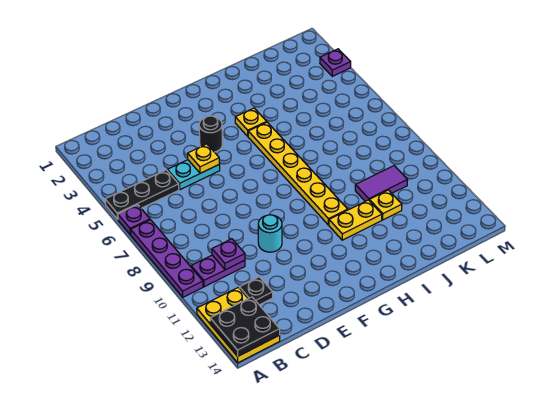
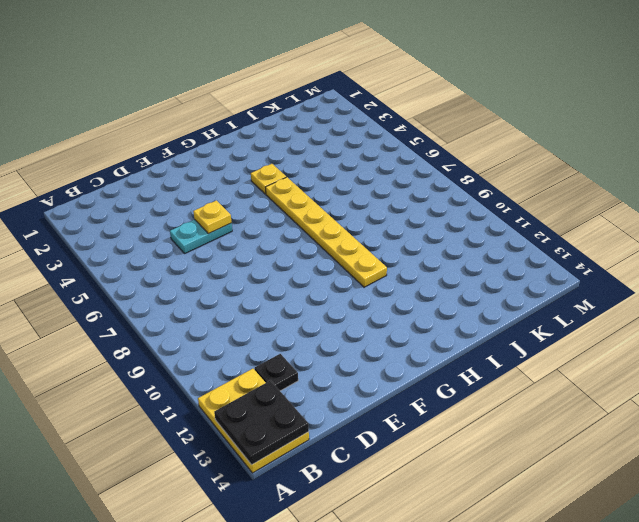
none -> black 1x3 plate [105,170,179,219]
none -> purple 1x1 plate [118,205,150,235]
none -> purple 1x4 plate [131,220,203,297]

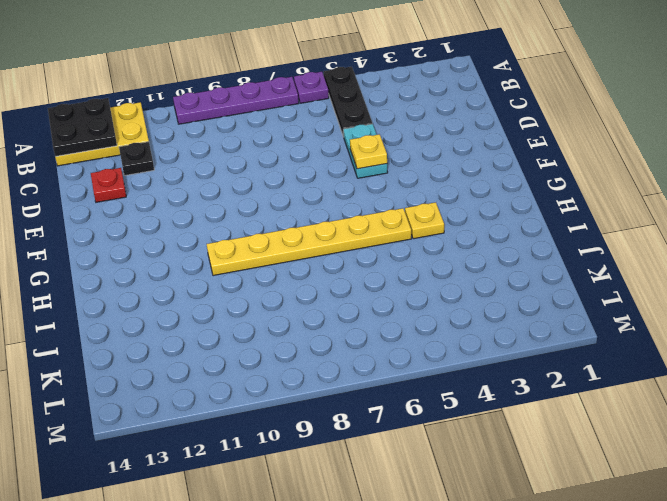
red 1x1 plate [91,168,126,202] -> none
none -> purple 1x2 plate [191,255,245,287]
none -> cyan 1x1 round brick [258,215,282,252]
none -> black 1x1 round brick [199,116,222,152]

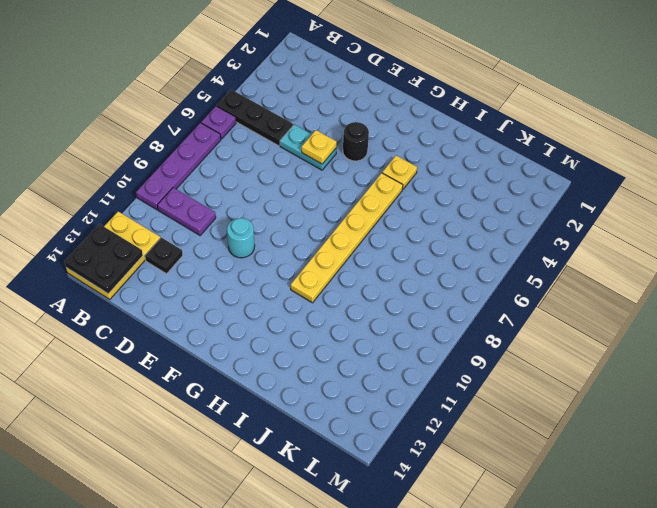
none -> yellow 1x2 plate [329,200,382,240]
none -> purple 1x2 tile [355,166,408,201]
none -> yellow 1x1 plate [369,190,402,220]

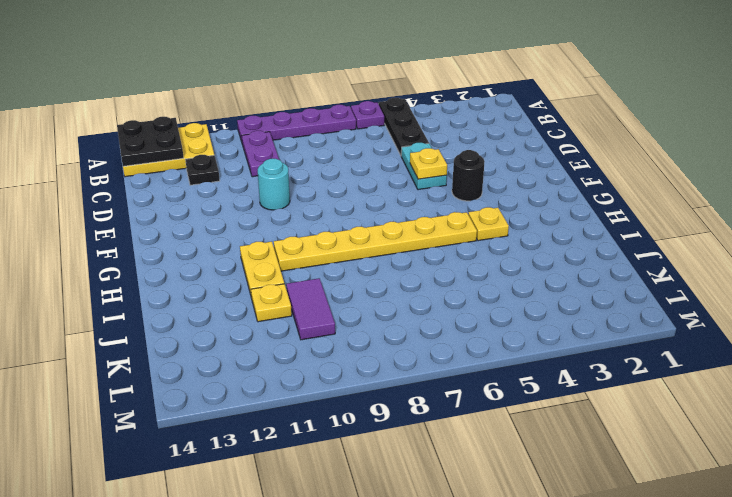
none -> purple 1x1 plate [320,49,351,76]
none -> purple 1x1 plate [212,239,245,270]

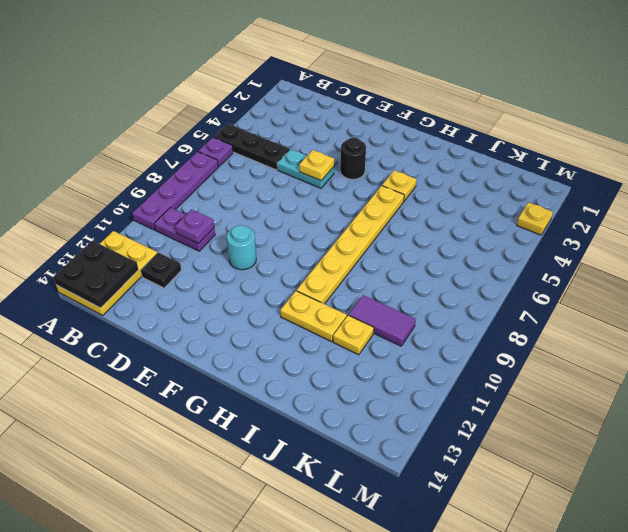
yellow 1x1 plate [517,202,553,235] -> purple 1x1 plate [320,49,351,76]

